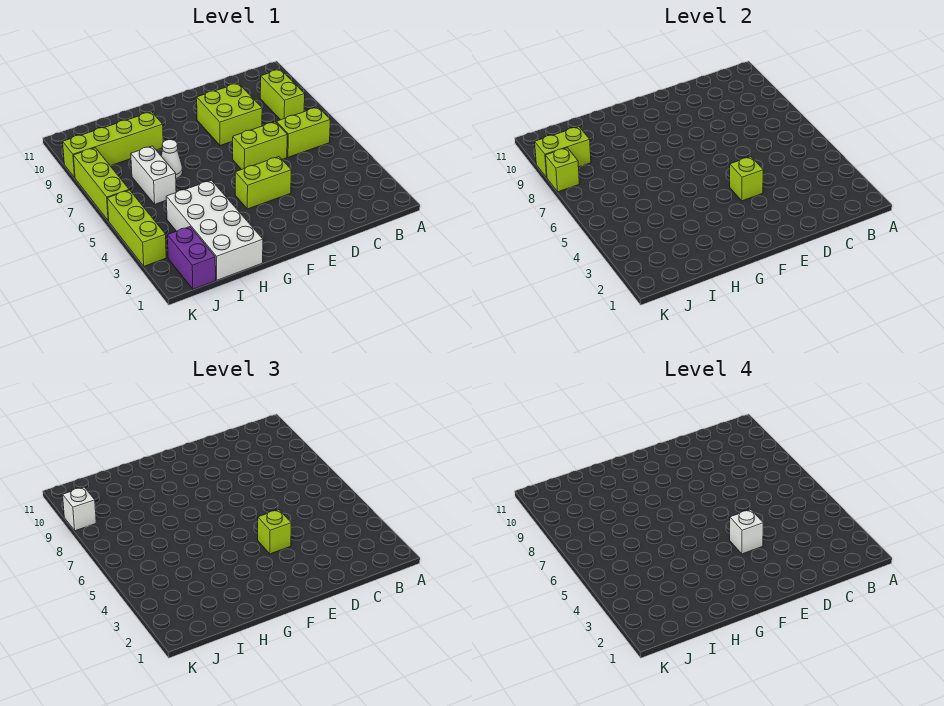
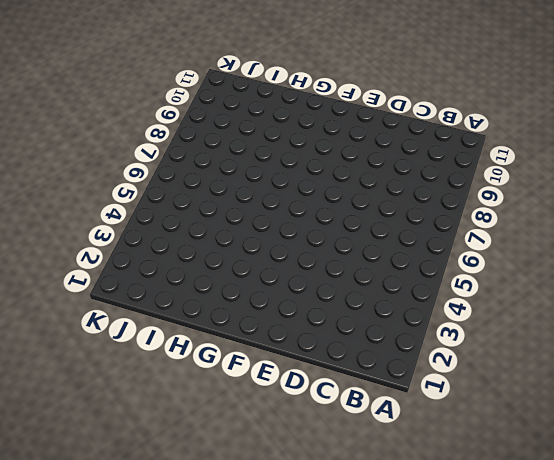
none -> lime 1x2 brick [276,107,330,157]
none -> lime 1x2 brick [260,69,305,120]
none -> lime 1x2 brick [232,122,287,170]

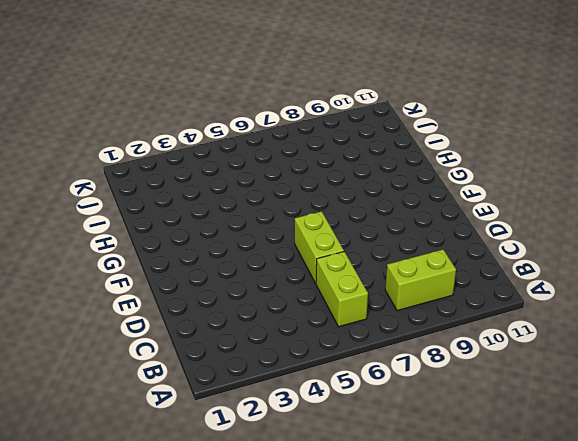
none -> lime 2x2 brick [197,83,262,146]
none -> lime 1x2 brick [235,157,291,209]
none -> white 2x4 brick [166,180,263,280]

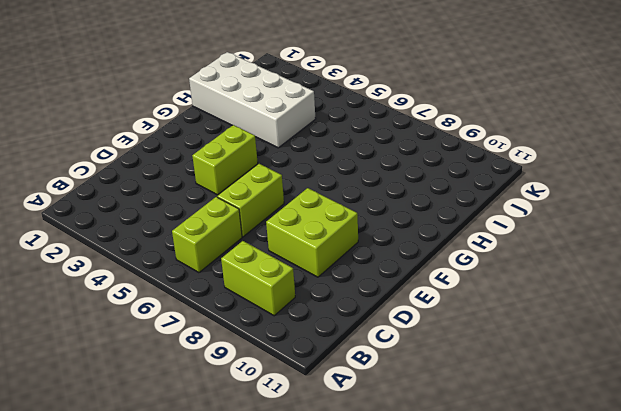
none -> white 1x1 cone [161,140,183,179]
none -> lime 1x4 brick [63,112,163,178]
none -> white 1x2 brick [131,146,176,204]

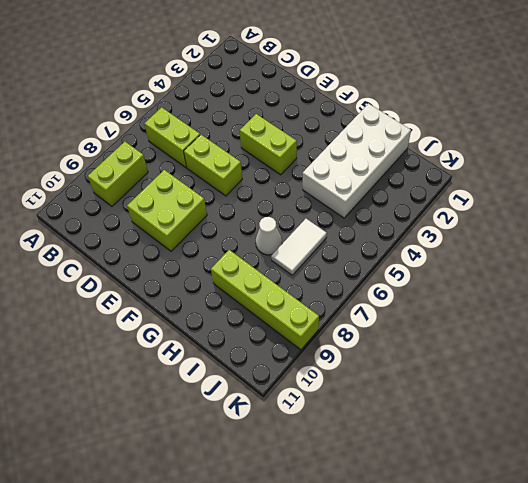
white 1x2 tile [271,219,327,275] -> white 1x2 brick [131,146,176,204]
none -> purple 1x2 brick [167,227,216,289]
none -> lime 1x3 brick [107,190,166,266]
none -> lime 1x3 brick [73,148,129,221]

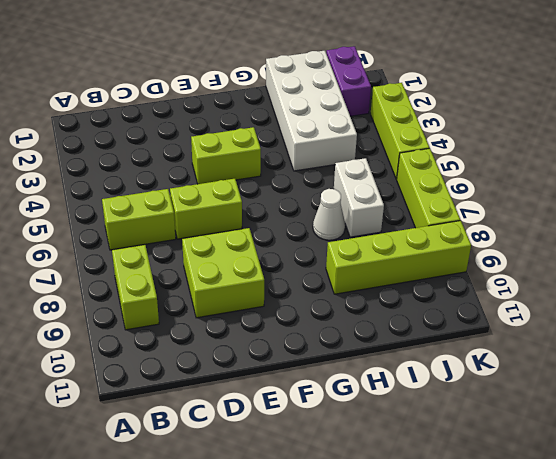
none -> lime 1x1 brick [730,157,763,201]
none -> lime 1x2 brick [535,127,591,178]
none -> lime 1x1 brick [545,148,579,192]

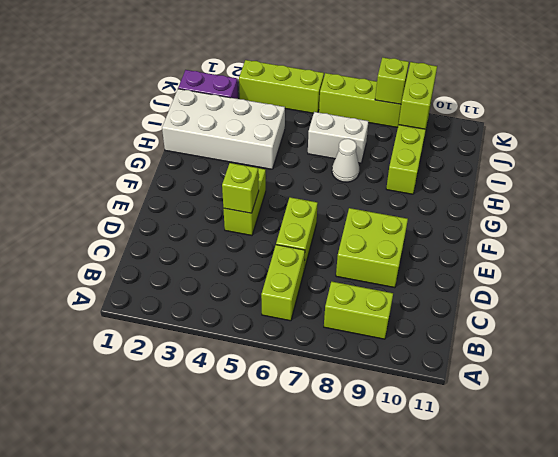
none -> lime 1x1 brick [258,510,291,554]
none -> white 1x1 brick [63,487,96,531]
none -> white 1x1 brick [730,510,763,554]

